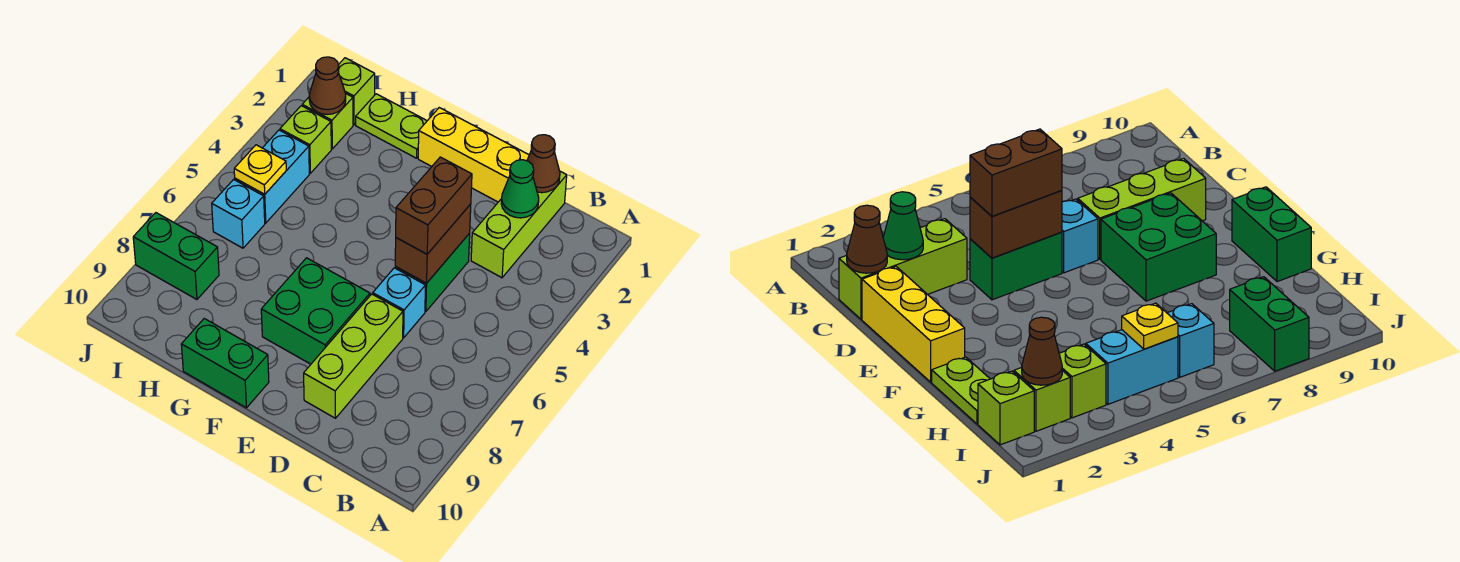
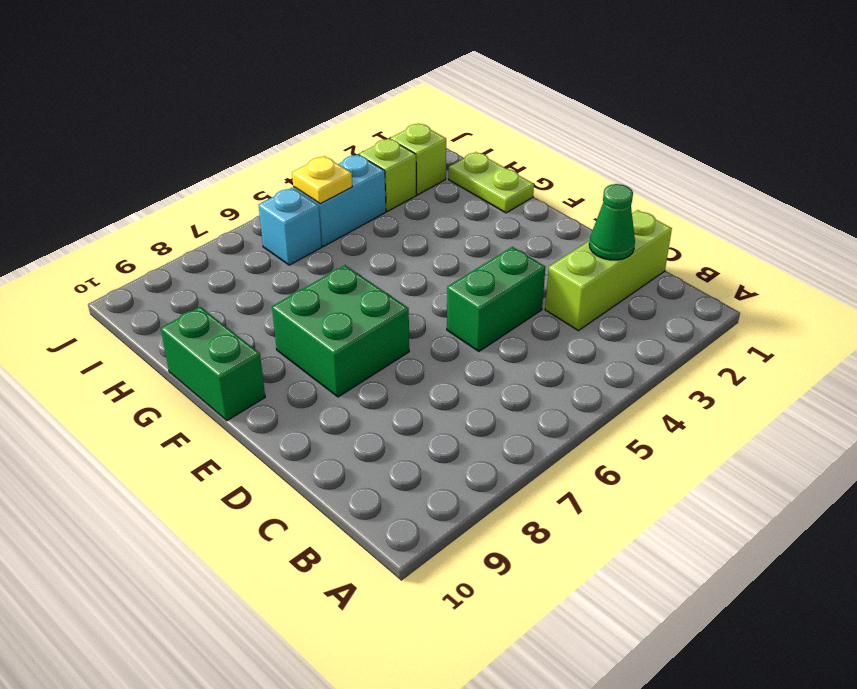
none -> yellow 1x3 brick [418,108,529,202]
none -> cyan 1x1 brick [373,268,426,338]
none -> lime 1x3 brick [304,294,403,418]

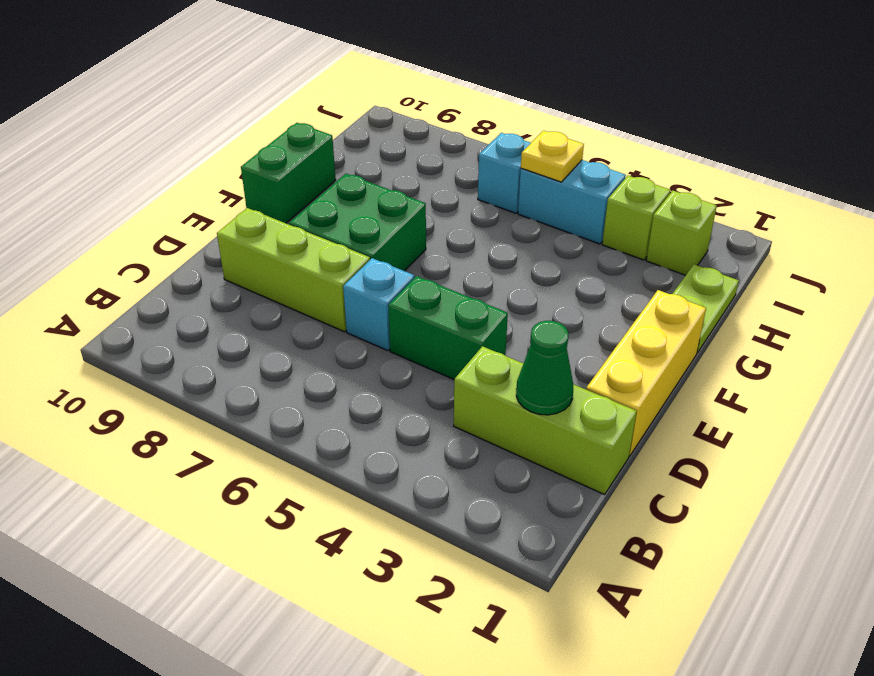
none -> lime 1x1 brick [338,58,375,125]
none -> green 1x2 brick [133,213,219,299]
none -> brown 1x1 cone [527,135,560,193]

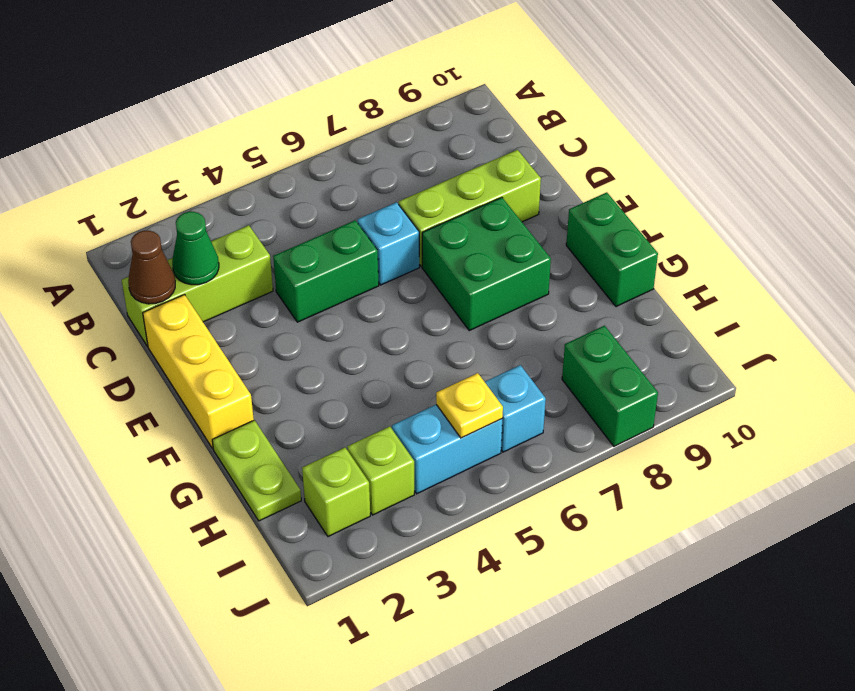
none -> lime 1x1 brick [338,58,375,125]
none -> brown 1x2 brick [395,204,471,283]
none -> brown 1x1 cone [309,57,346,114]

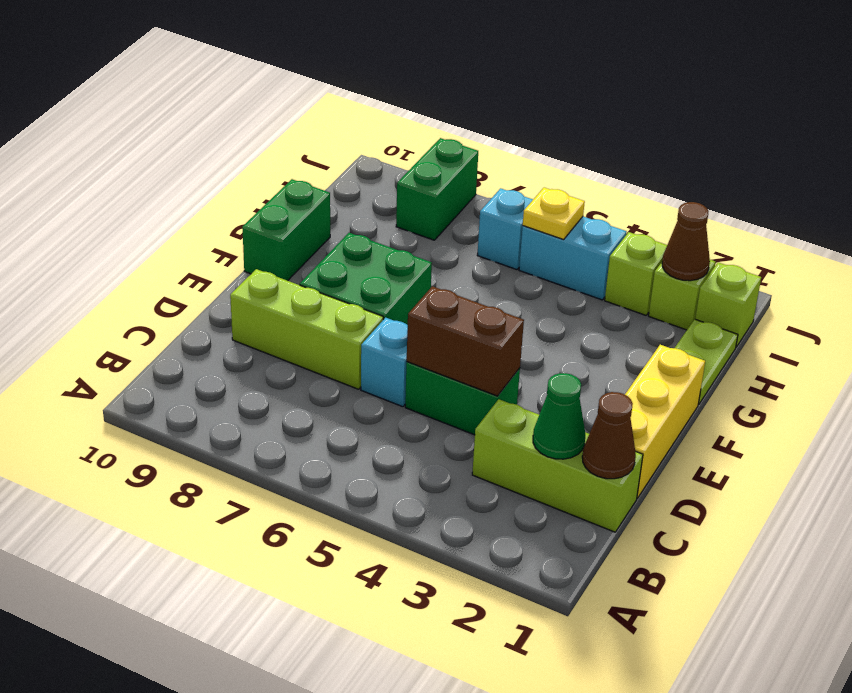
none -> brown 1x2 brick [396,157,472,254]

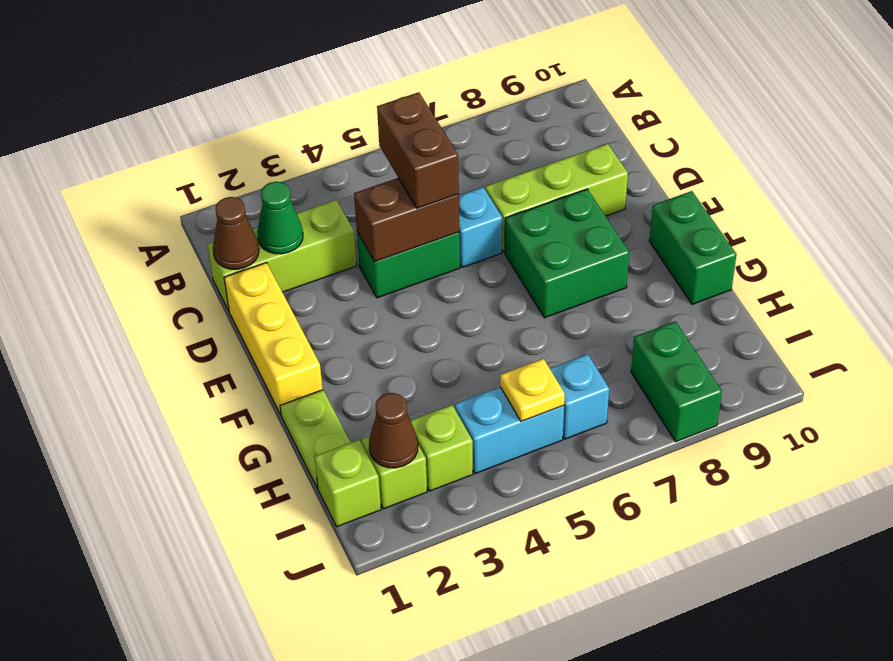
brown 1x2 brick [377,92,459,208] -> brown 1x2 brick turned to [396,157,472,254]

